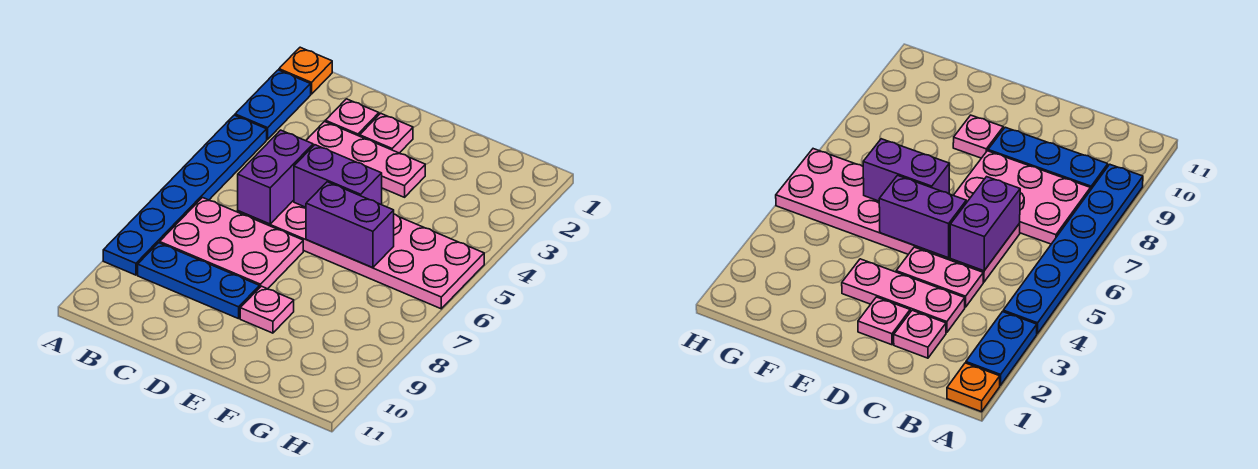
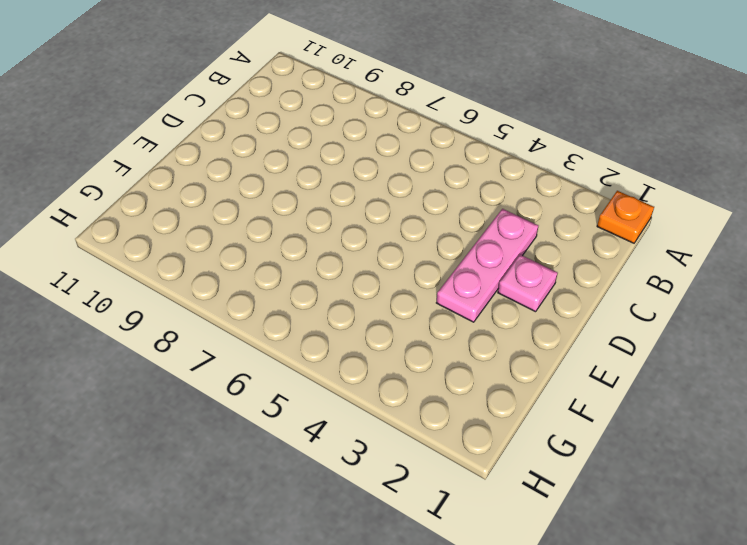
none -> blue 1x2 plate [235,70,311,139]
none -> blue 1x6 plate [103,115,267,275]
none -> pink 2x3 plate [160,198,303,289]

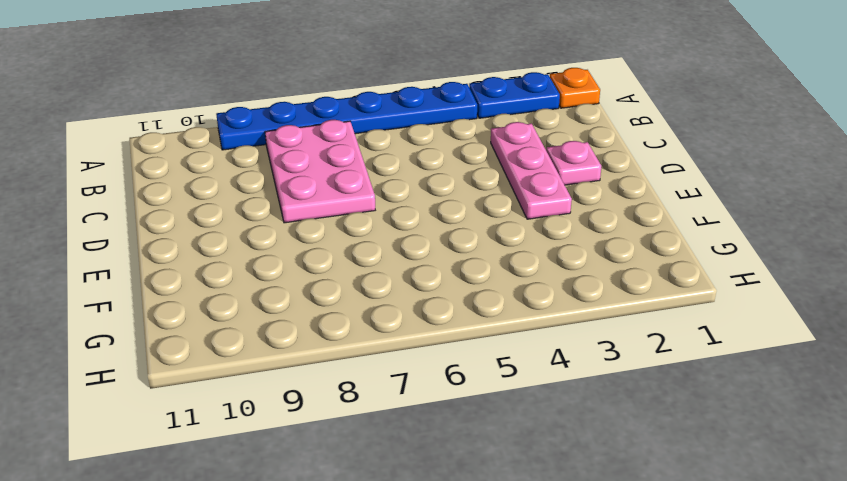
none -> blue 1x3 plate [138,243,260,319]
none -> pink 1x1 plate [325,99,379,136]
none -> pink 1x2 plate [896,247,983,307]

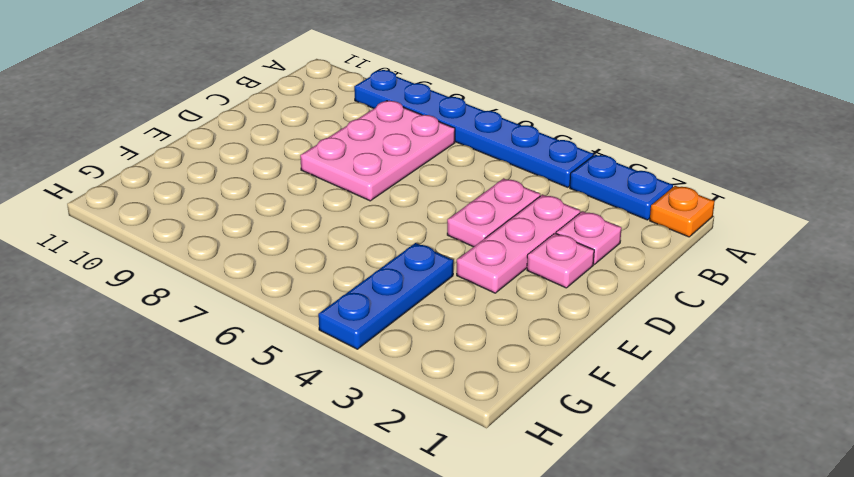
blue 1x3 plate [318,243,453,349] -> blue 1x3 plate moved to [138,243,260,319]
none -> pink 2x6 plate [238,200,484,309]
none -> pink 1x1 plate [240,286,294,333]
none -> purple 1x2 brick [238,130,313,224]

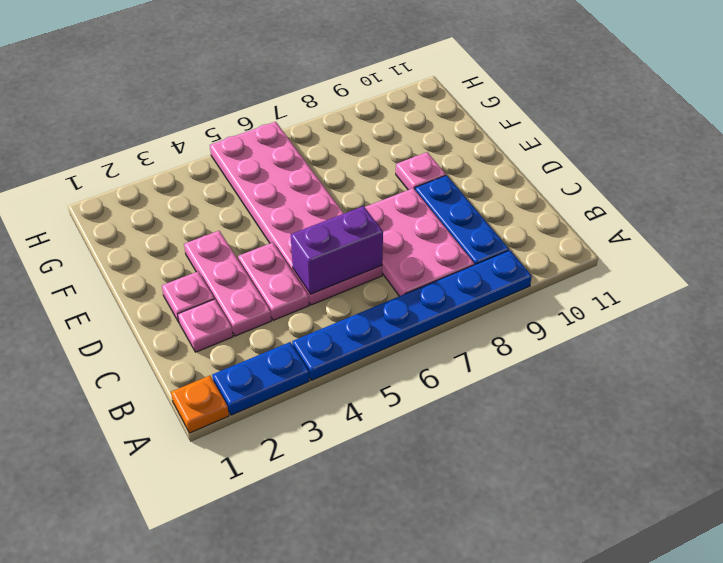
none -> purple 1x2 brick [294,145,382,207]
none -> purple 1x2 brick [306,182,394,268]

